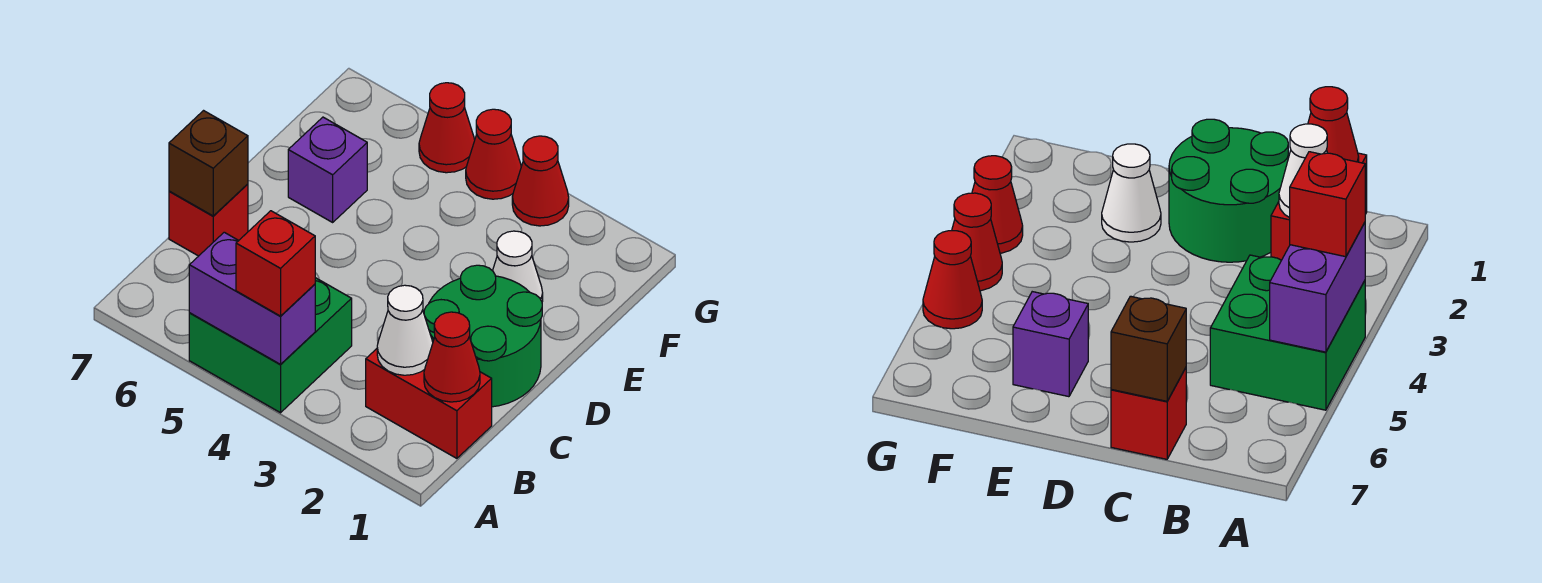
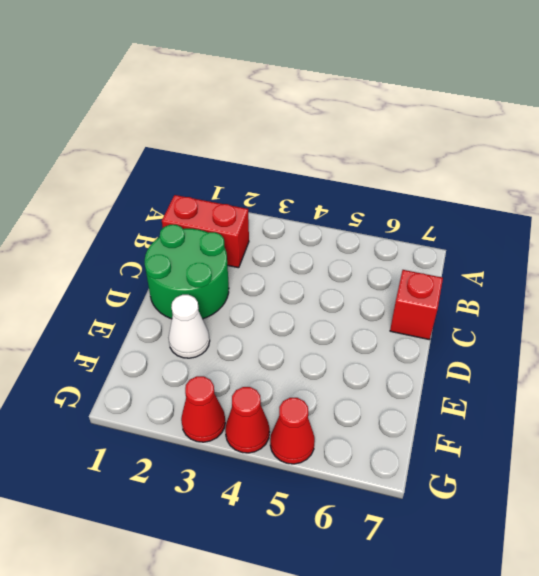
none -> green 2x2 brick [189,278,352,413]
none -> purple 1x1 brick [288,117,367,222]
none -> purple 1x2 brick [189,232,315,364]

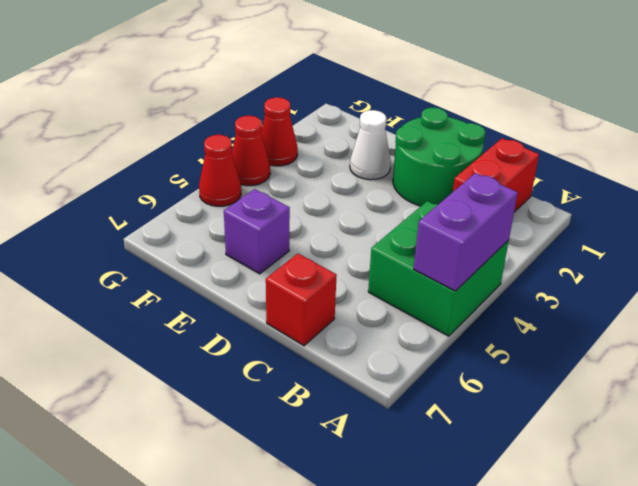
none -> red 1x1 cone [424,312,480,402]
none -> white 1x1 cone [377,285,433,375]
none -> brown 1x1 brick [169,111,248,216]

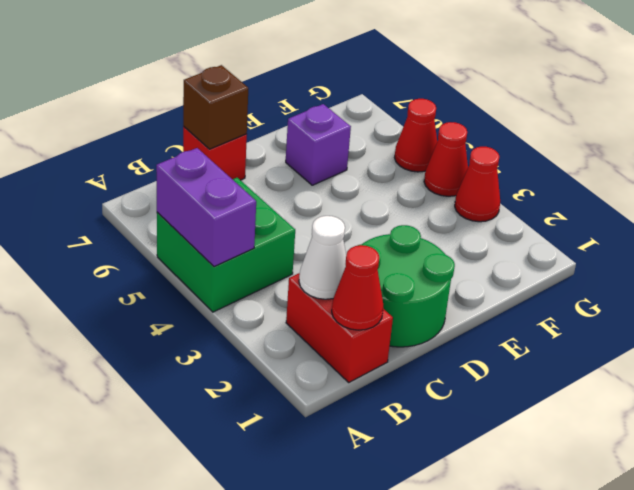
none -> white 1x1 cone [493,231,543,302]
none -> red 1x1 brick [236,211,315,316]

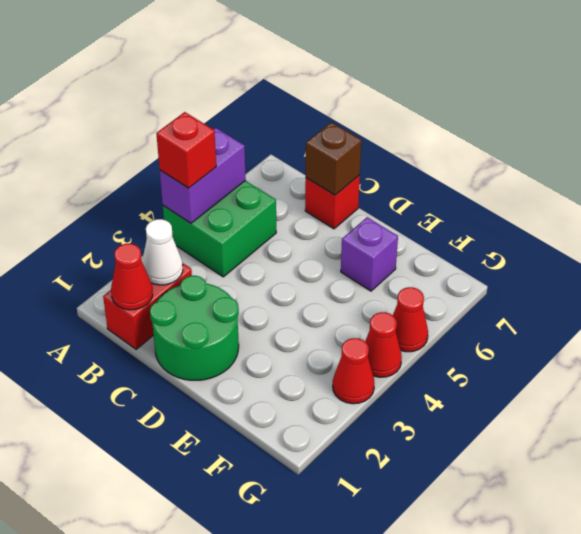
none -> white 1x1 cone [493,231,543,302]

